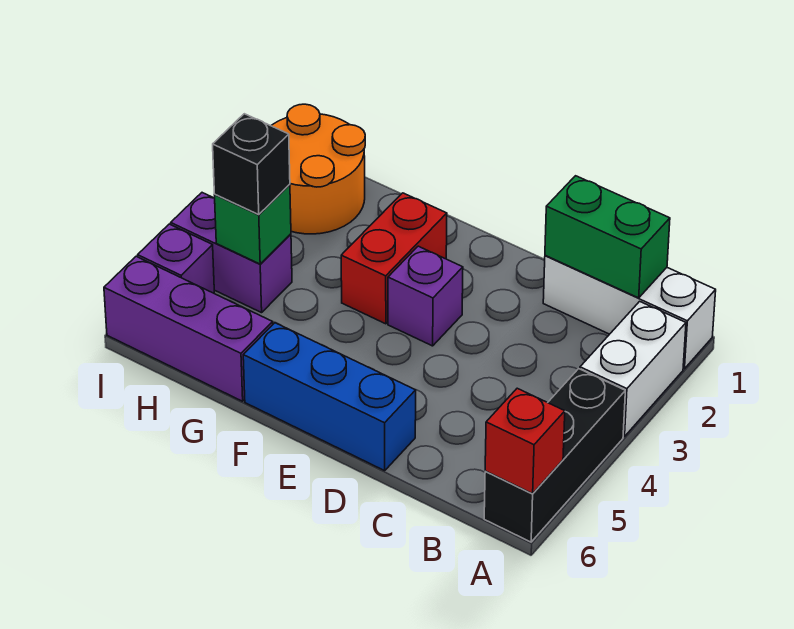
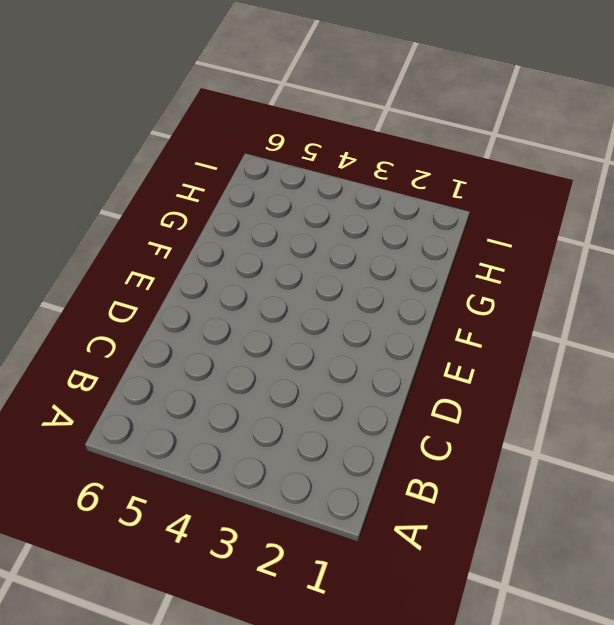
none -> white 1x3 brick [543,255,716,369]
none -> white 1x2 brick [580,301,686,437]
none -> black 1x3 brick [484,369,625,542]

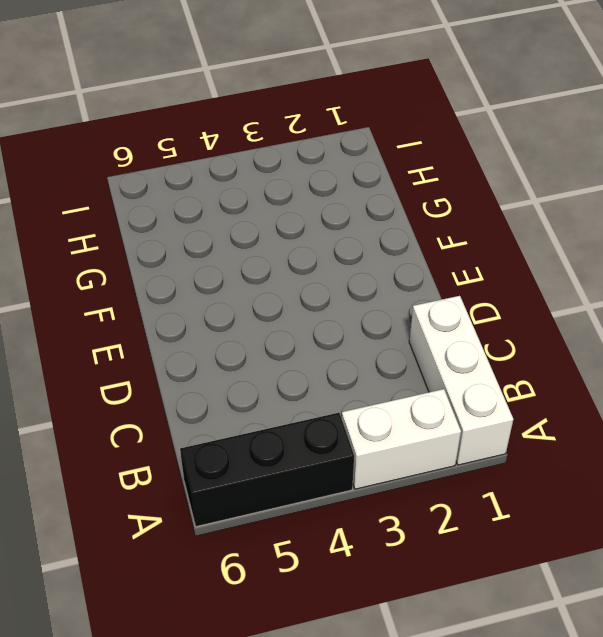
none -> blue 1x3 brick [243,323,416,471]
none -> purple 1x1 brick [388,246,463,346]
none -> red 1x2 brick [341,193,447,324]

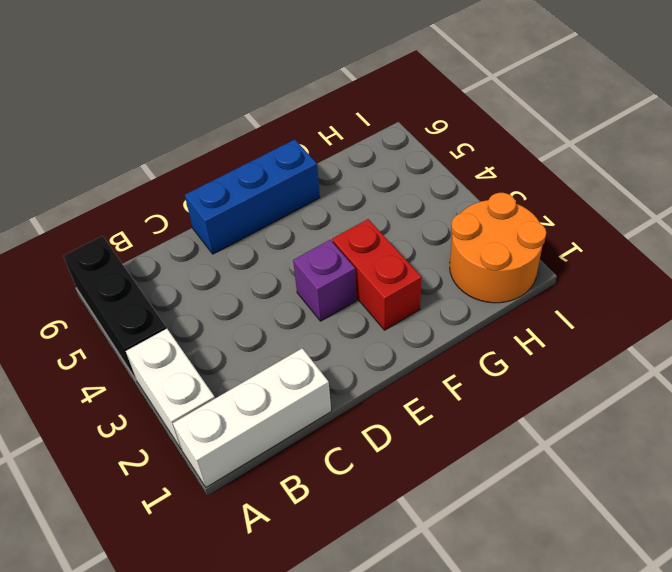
none -> purple 1x3 brick [104,256,273,401]
none -> purple 1x2 brick [171,193,292,313]
none -> purple 1x1 brick [138,224,214,293]

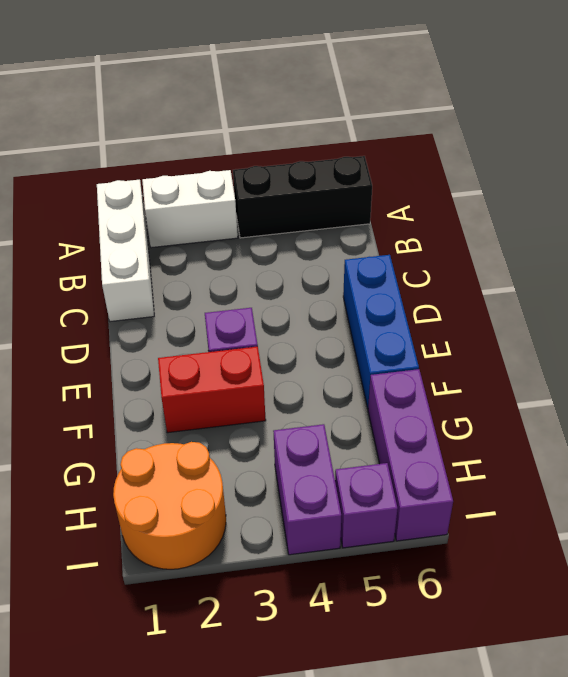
none -> red 1x1 brick [485,388,565,494]
none -> green 1x2 brick [545,176,670,298]
none -> green 1x1 brick [215,184,291,264]

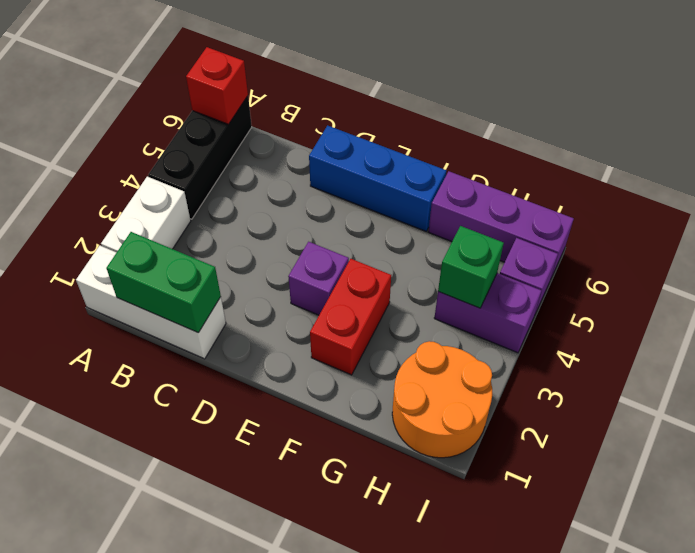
none -> black 1x1 brick [213,114,290,214]

